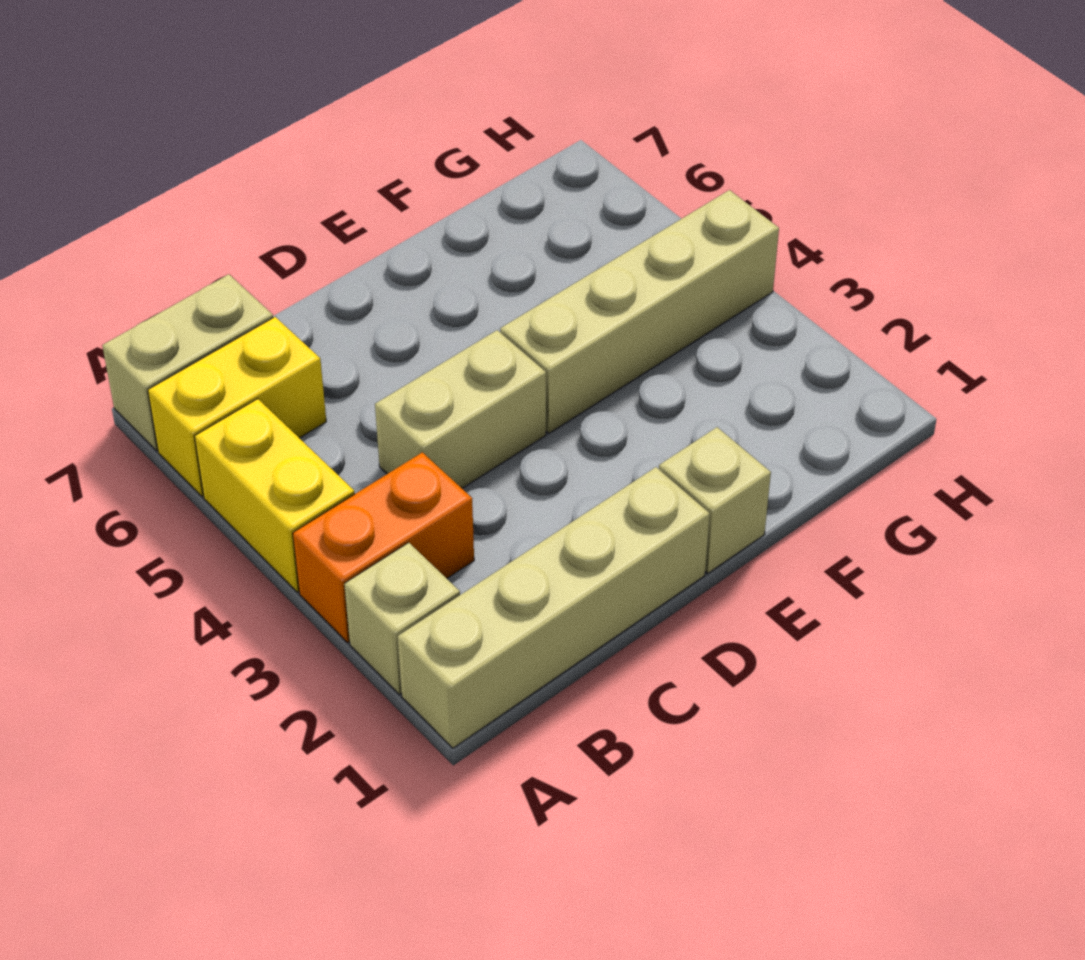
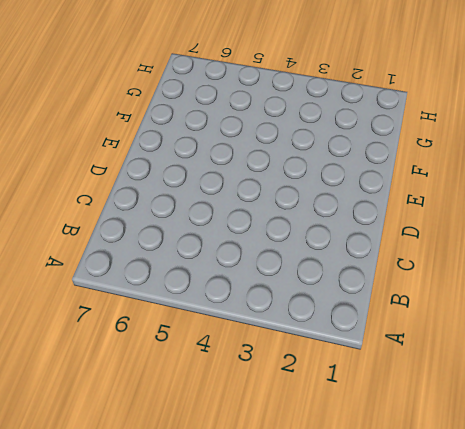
none -> tan 1x4 brick [398,467,710,748]
none -> tan 1x1 brick [344,543,460,695]

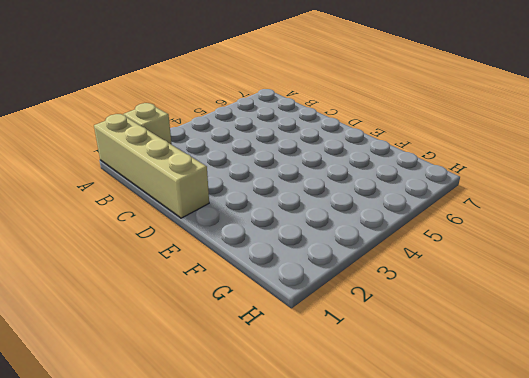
none -> orange 1x2 brick [293,452,474,643]
none -> yellow 1x2 brick [194,399,355,592]

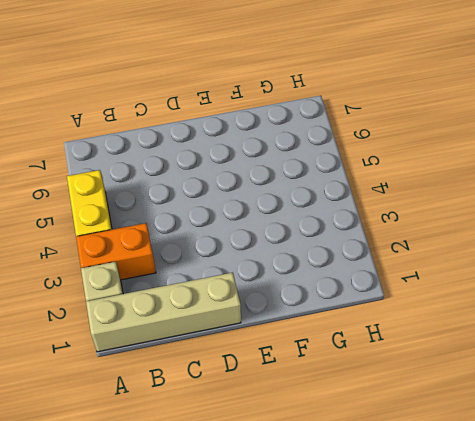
none -> yellow 1x2 brick [148,317,326,496]
none -> tan 1x2 brick [102,274,273,451]

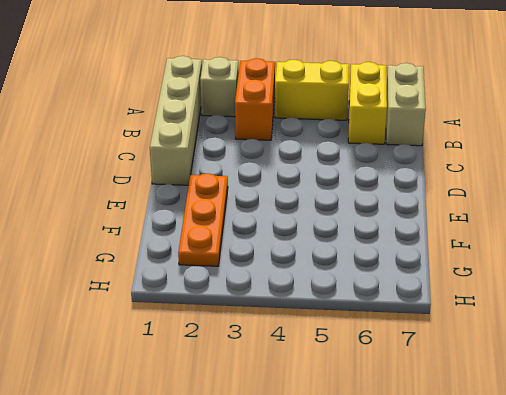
orange 1x3 plate [178,173,228,266] -> none
none -> tan 1x2 brick [375,330,546,488]
none -> tan 1x1 brick [659,427,771,573]

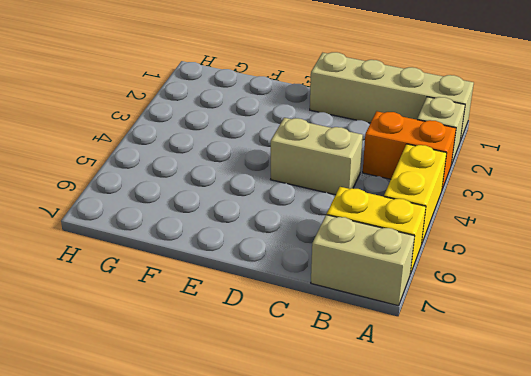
none -> tan 1x1 brick [659,427,771,573]
none -> tan 1x4 brick [500,190,779,433]

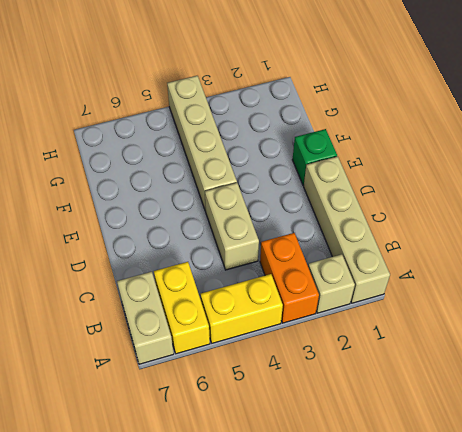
green 1x1 brick [292,129,337,185] -> tan 1x1 brick [659,427,771,573]

